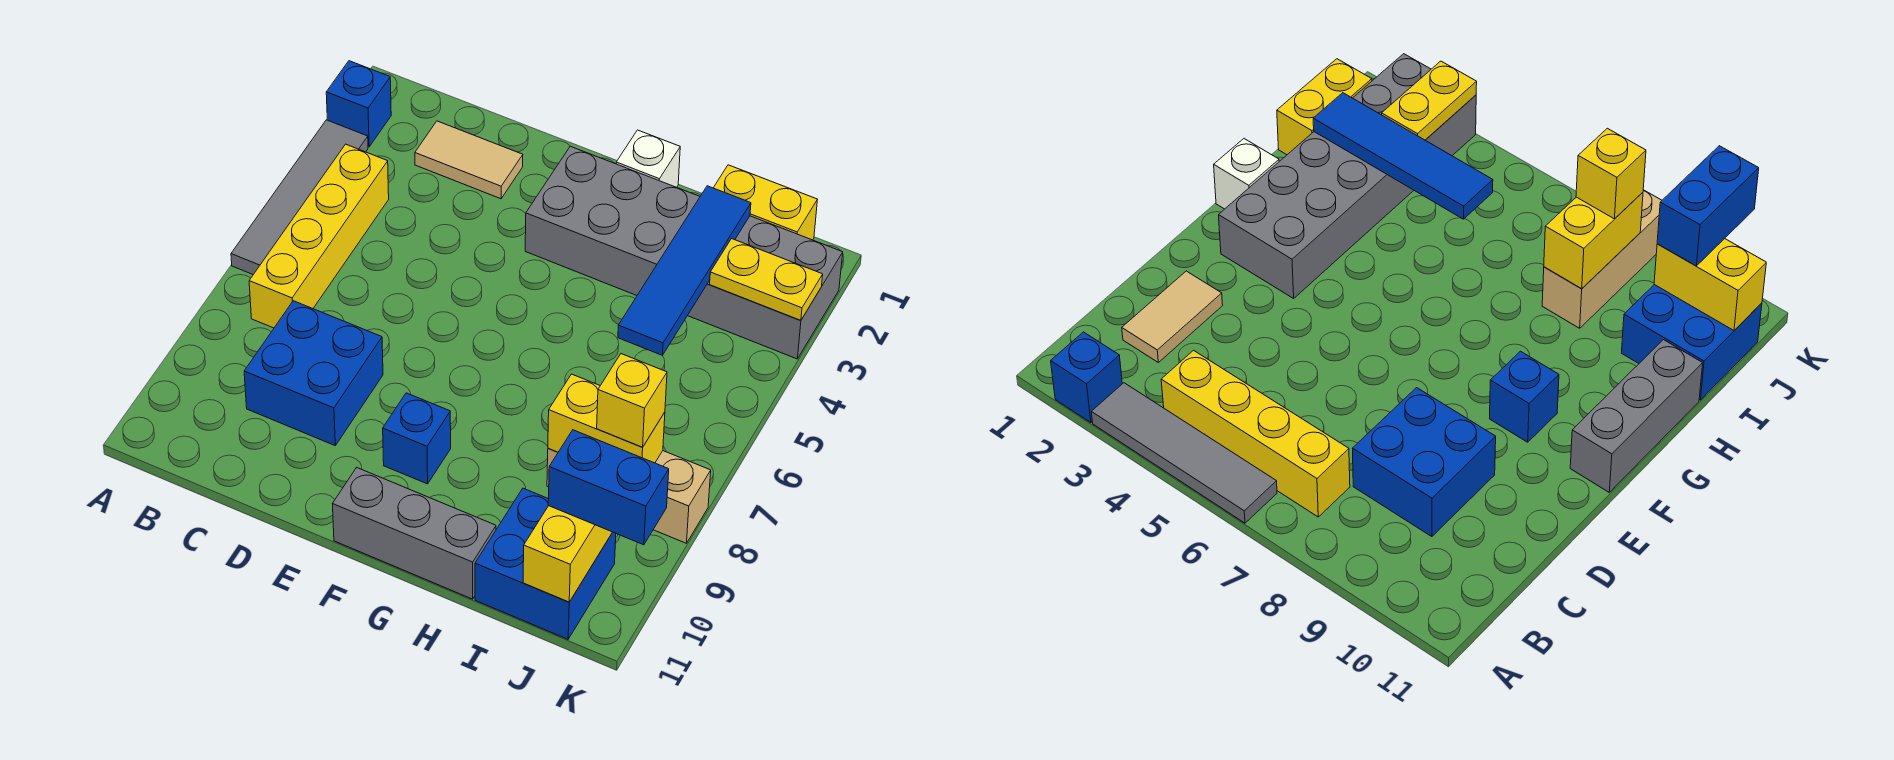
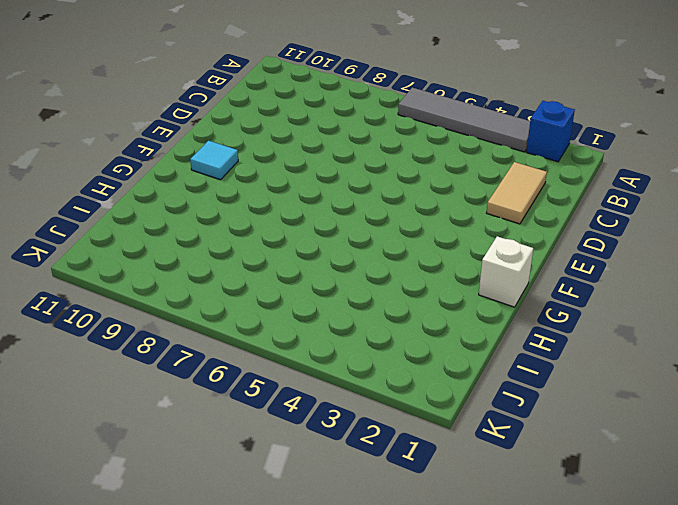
cyan 1x1 tile [190,141,238,180] -> none
none -> yellow 1x4 brick [249,144,389,328]
none -> blue 2x2 brick [244,301,383,445]
none -> grey 2x6 brick [525,146,843,359]

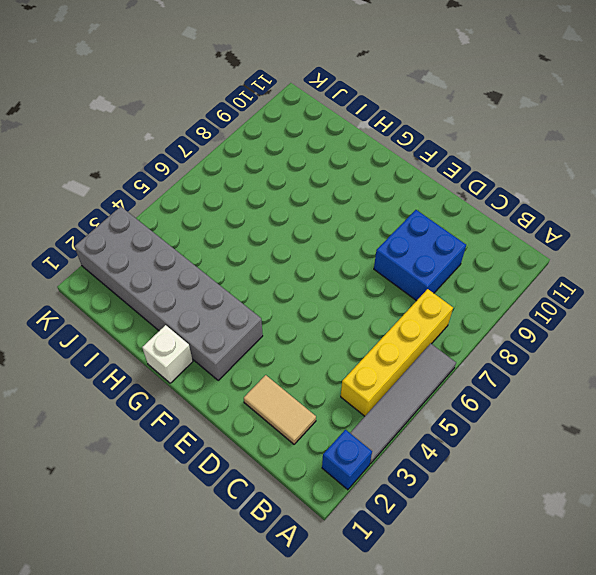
none -> blue 1x1 brick [383,393,451,484]
none -> grey 1x3 brick [333,468,496,599]
none -> yellow 1x2 brick [714,165,817,240]

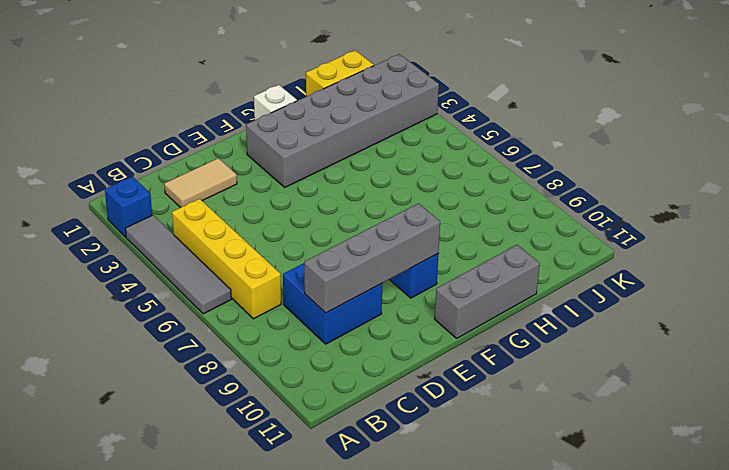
grey 1x4 brick [304,203,440,313] -> none
none -> tan 1x3 brick [547,449,711,543]
none -> blue 2x2 brick [475,488,616,639]
none -> blue 1x4 tile [618,186,751,355]

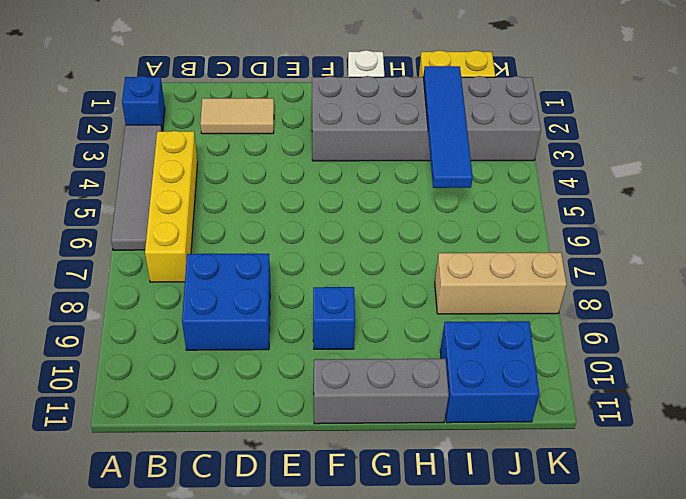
none -> yellow 1x2 brick [548,374,665,463]
none -> yellow 1x2 plate [710,239,823,321]
none -> yellow 1x2 brick [523,506,612,602]

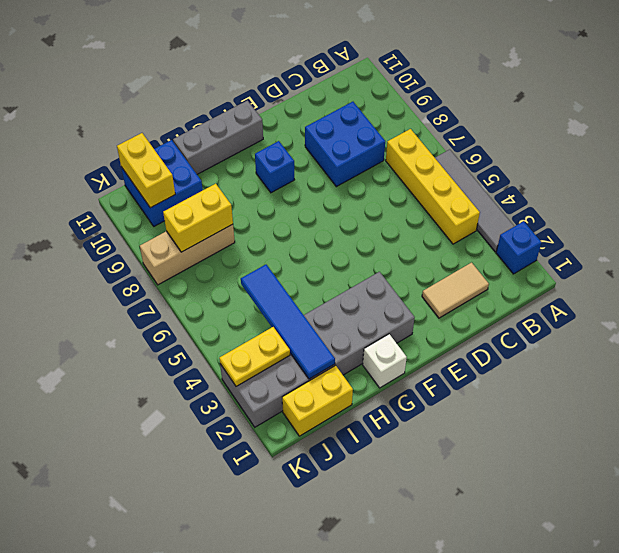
none -> yellow 1x1 brick [597,354,667,447]
none -> blue 1x2 brick [548,430,669,545]

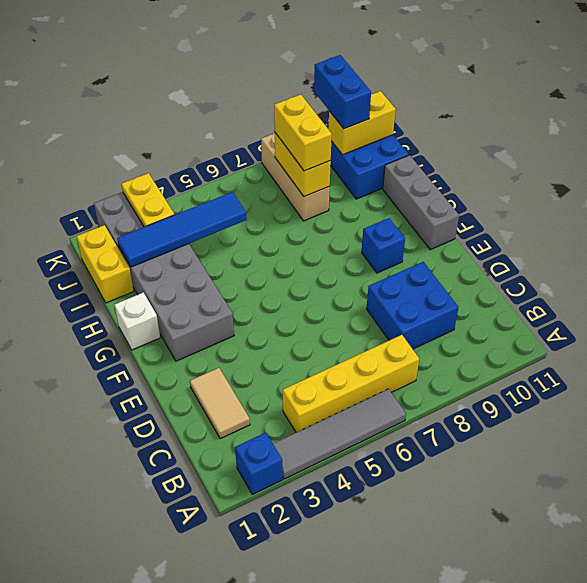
yellow 1x2 brick [274,94,332,171] -> yellow 1x1 brick [597,354,667,447]

